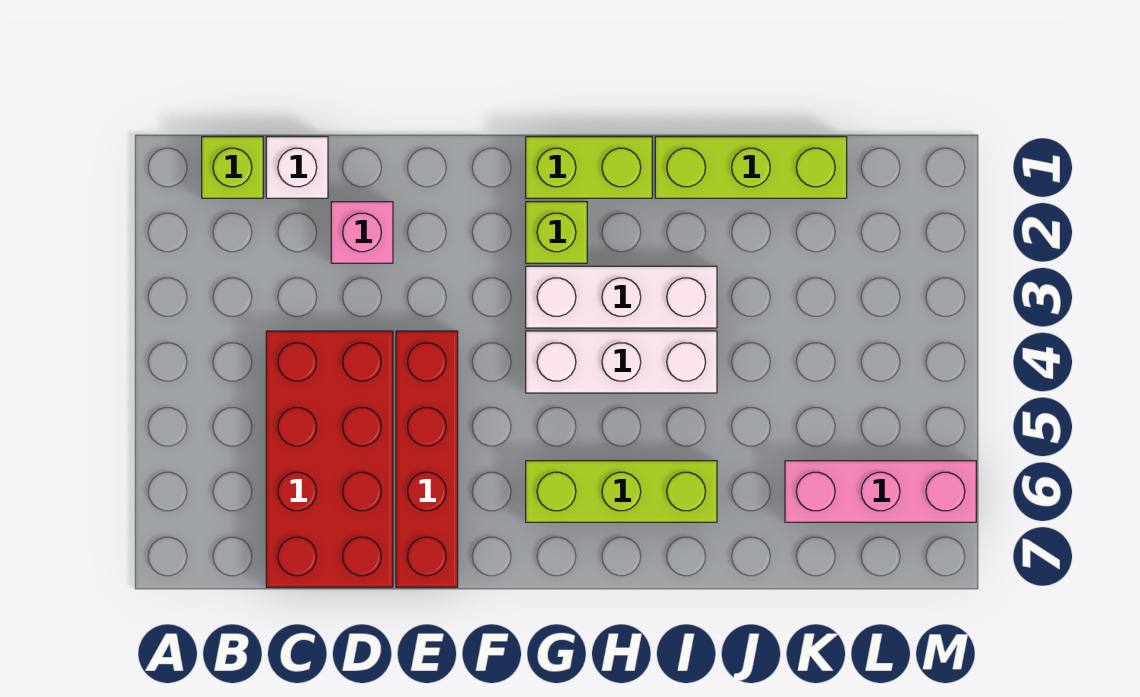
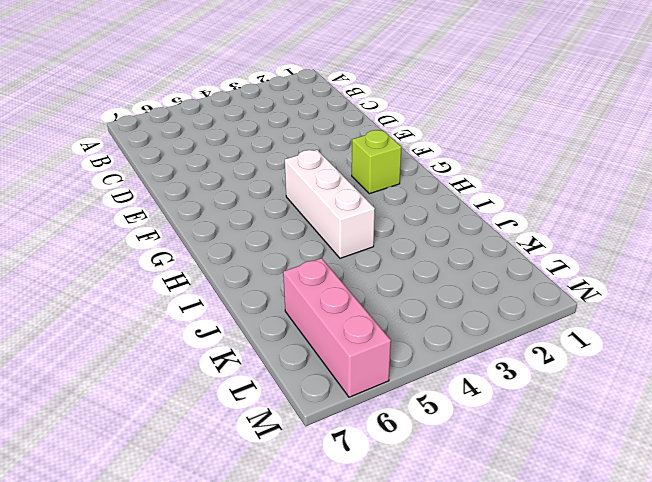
none -> lime 1x1 brick [202,137,263,198]
none -> white 1x1 brick [266,137,328,198]
none -> red 2x4 brick [266,331,393,587]

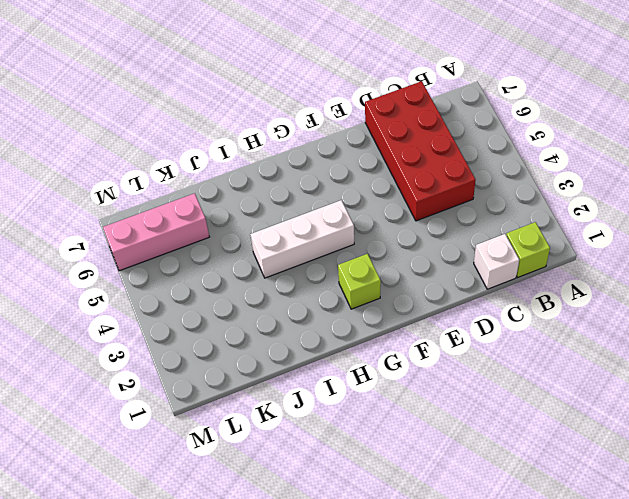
none -> pink 1x1 brick [331,202,393,263]
none -> red 1x4 brick [396,331,458,587]
none -> lime 1x2 brick [526,137,652,198]

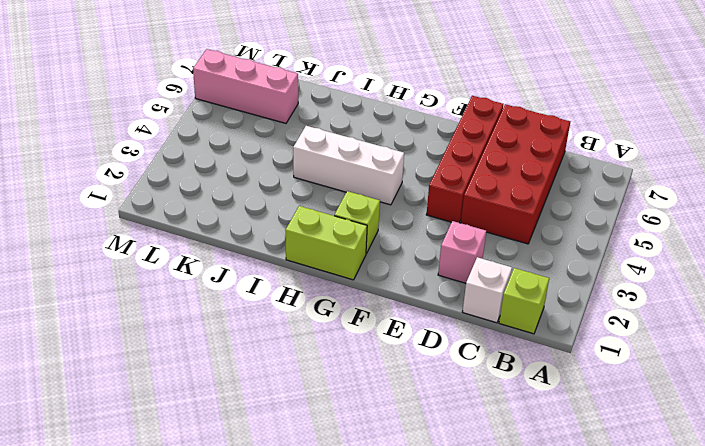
none -> white 1x3 brick [526,266,717,328]
none -> lime 1x3 brick [526,461,717,522]
none -> lime 1x3 brick [655,137,847,198]

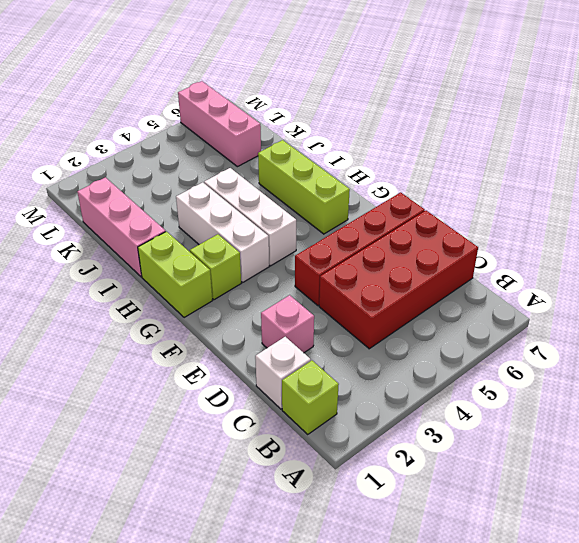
pink 1x3 brick [77,177,166,277] -> lime 1x3 brick [655,137,847,198]

